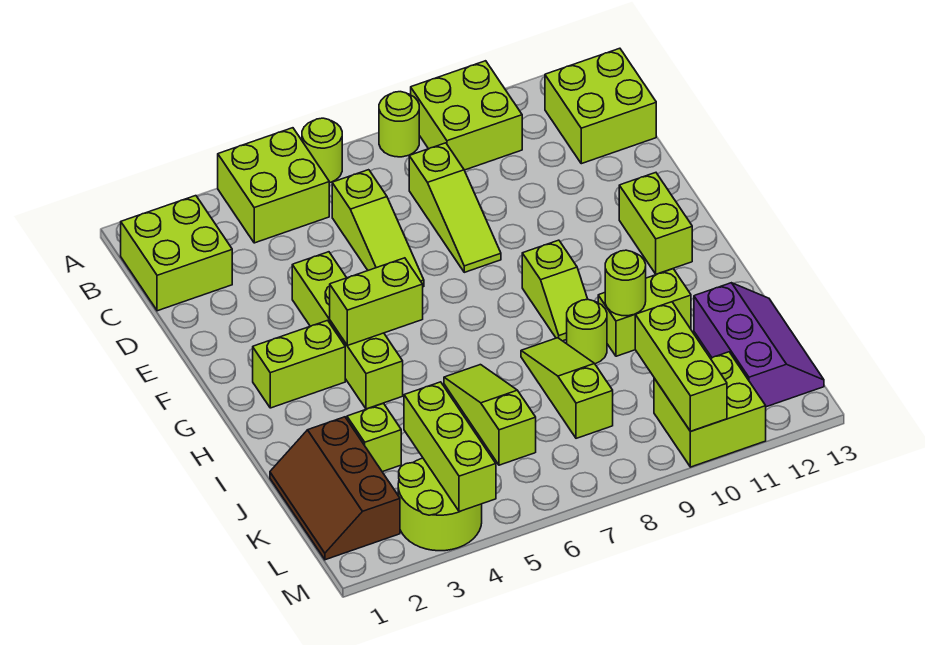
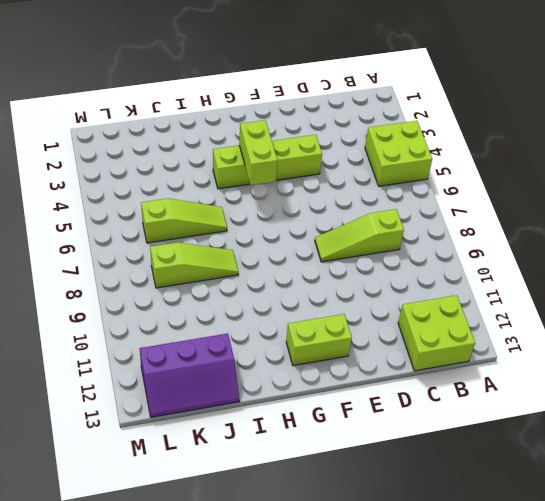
none -> lime 1x1 round brick [302,118,342,183]
none -> lime 1x1 round brick [379,92,419,157]
none -> lime 2x2 brick [411,61,522,170]

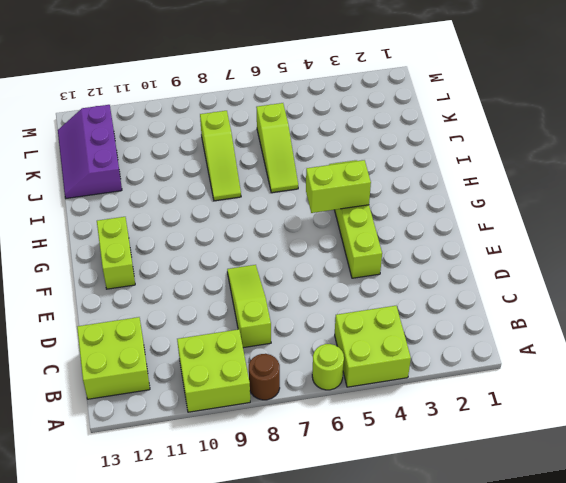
brown 1x1 round brick [249,354,280,400] -> lime 1x1 round brick [379,92,419,157]
none -> lime 2x2 brick [121,196,232,311]
none -> lime 1x3 slope [332,170,424,287]
none -> lime 1x2 brick [253,320,345,408]

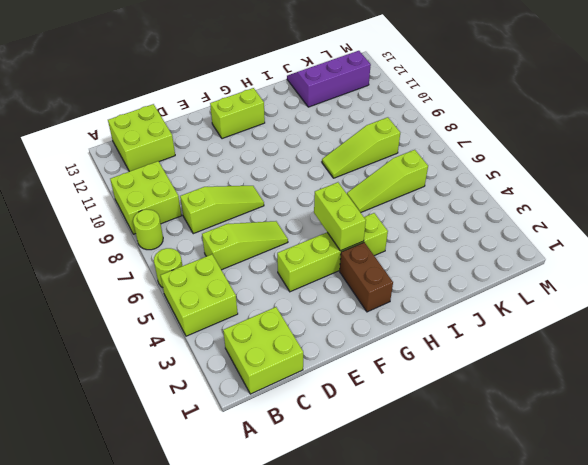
brown 1x2 brick [340,242,393,312] -> lime 1x2 brick [253,320,345,408]
none -> lime 1x2 slope [522,240,587,341]
none -> lime 1x1 round brick [567,299,607,364]
none -> lime 1x2 brick [598,269,691,356]

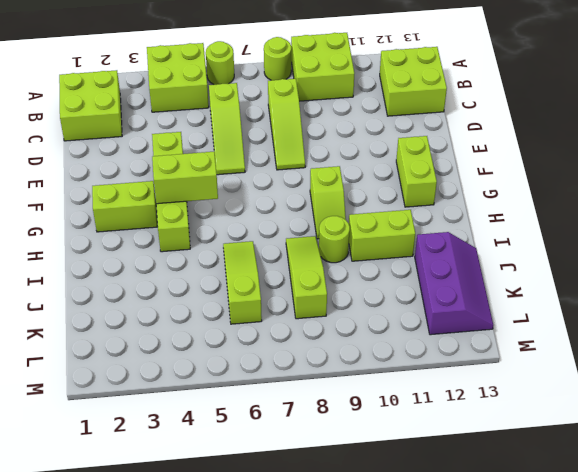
none -> brown 2x3 slope [270,417,400,560]
none -> lime 1x1 brick [347,404,401,472]
none -> lime 2x2 round brick [398,458,482,551]

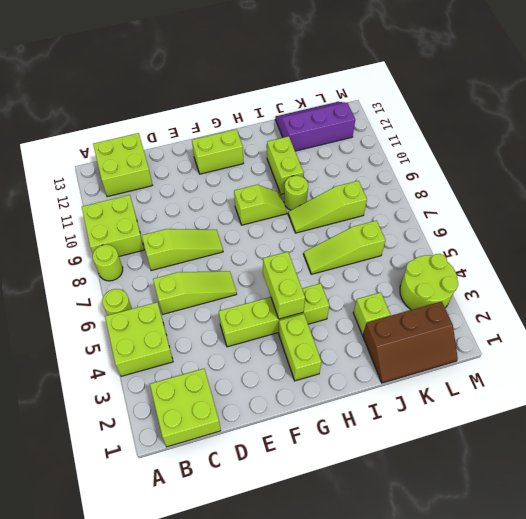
none -> lime 2x2 brick [654,352,766,467]
none -> lime 1x1 round brick [605,250,646,316]
none -> lime 1x3 brick [404,382,496,512]

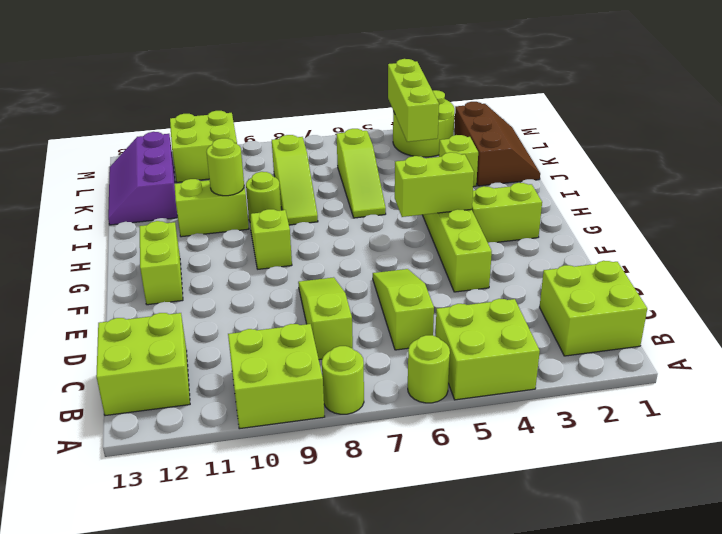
none -> lime 1x3 brick [635,302,727,431]

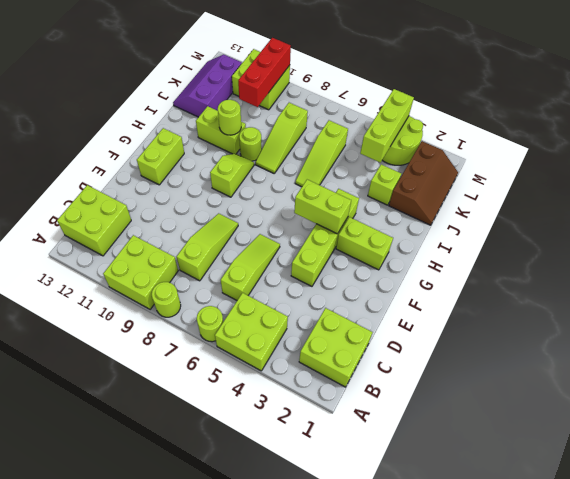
red 1x3 brick [238,38,291,107] -> lime 1x3 brick [635,302,727,431]

